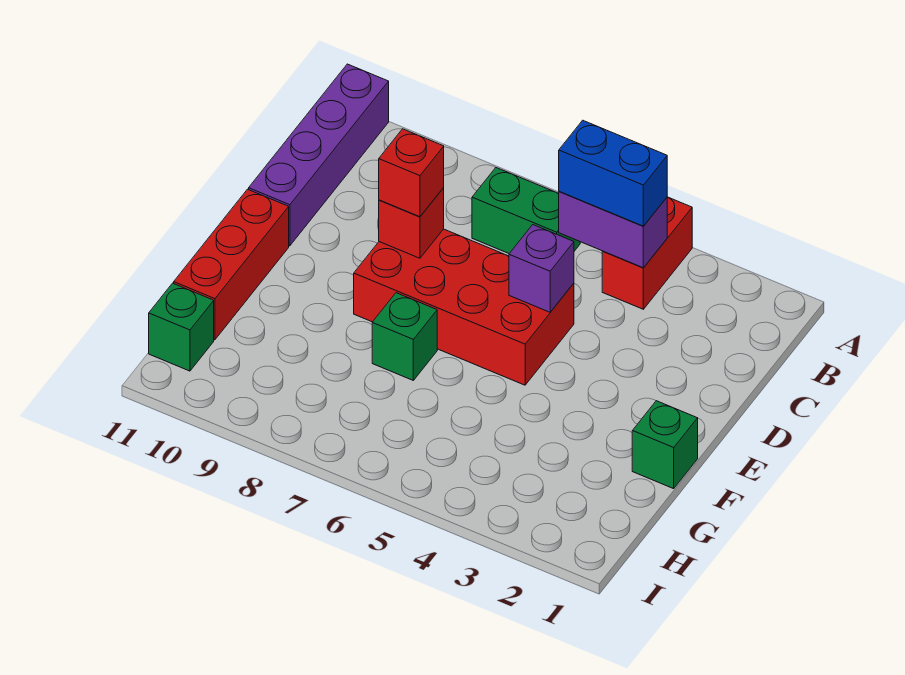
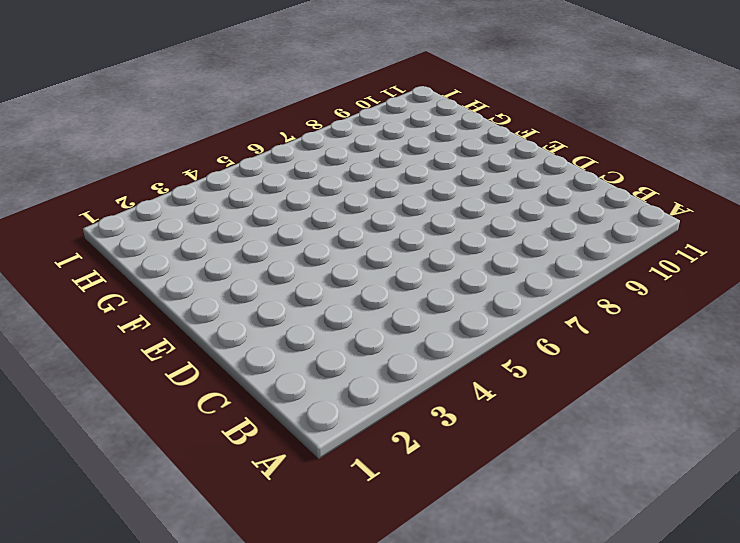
none -> red 1x2 brick [602,197,692,309]
none -> purple 1x4 brick [249,64,389,246]
none -> green 1x2 brick [472,168,580,253]

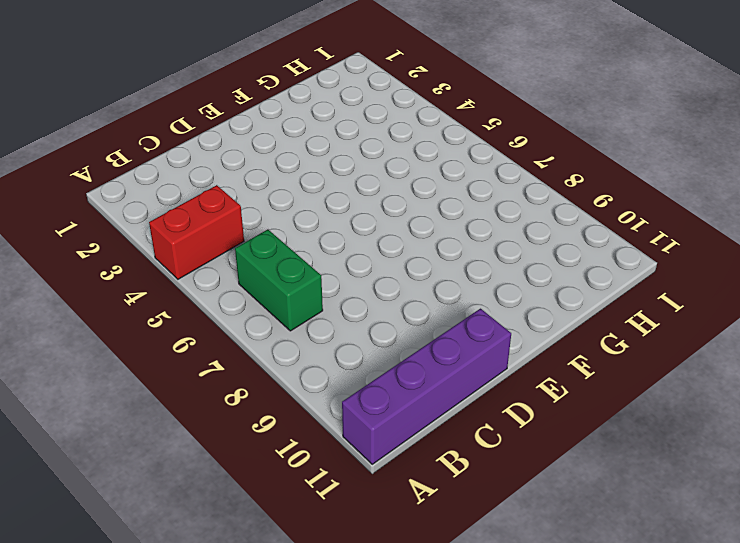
none -> red 2x4 brick [354,229,574,385]
none -> red 1x3 brick [174,189,289,340]
none -> green 1x1 brick [632,401,698,489]

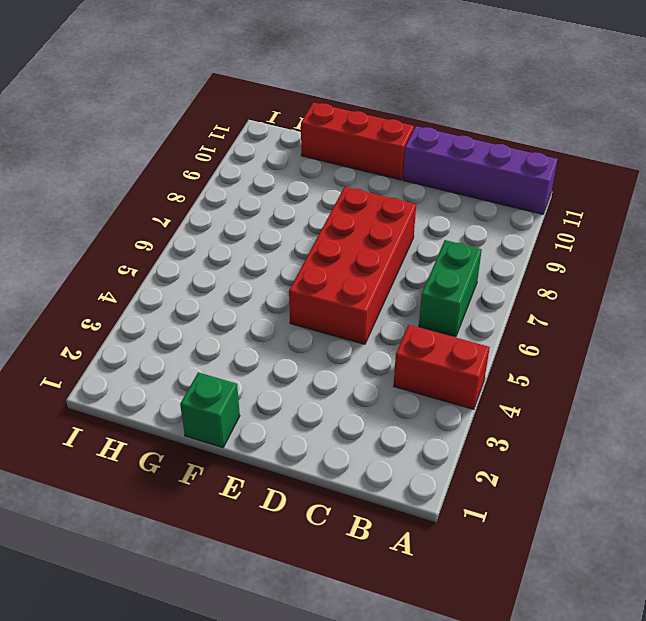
none -> green 1x1 brick [372,293,437,380]
none -> green 1x1 brick [149,283,214,371]
none -> purple 1x2 brick [559,191,667,268]

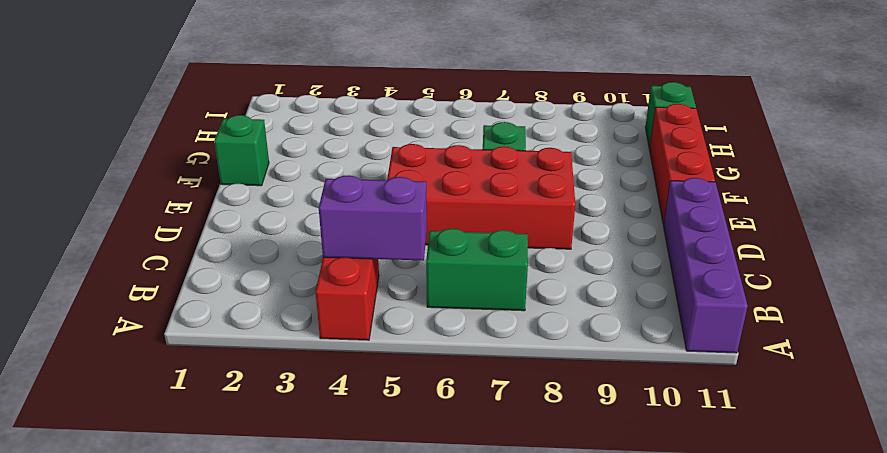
none -> purple 1x1 brick [509,225,574,312]
none -> red 1x1 brick [379,188,444,258]
none -> blue 1x2 brick [559,120,667,226]

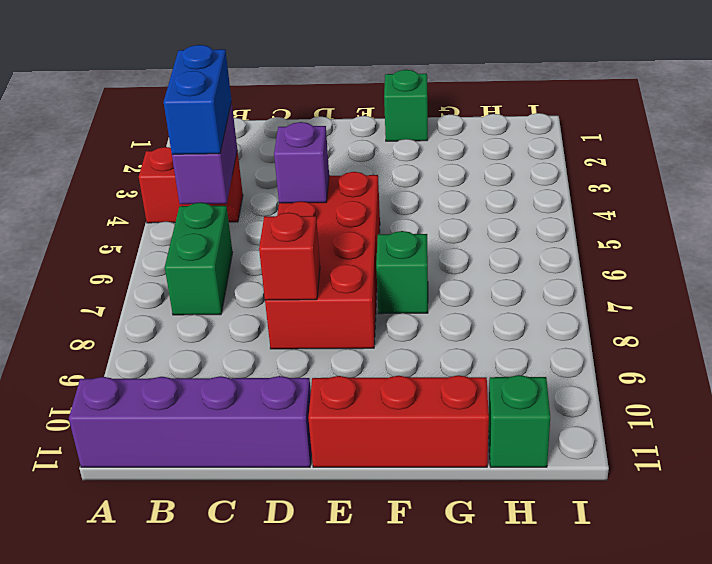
none -> red 1x1 brick [379,129,444,217]

